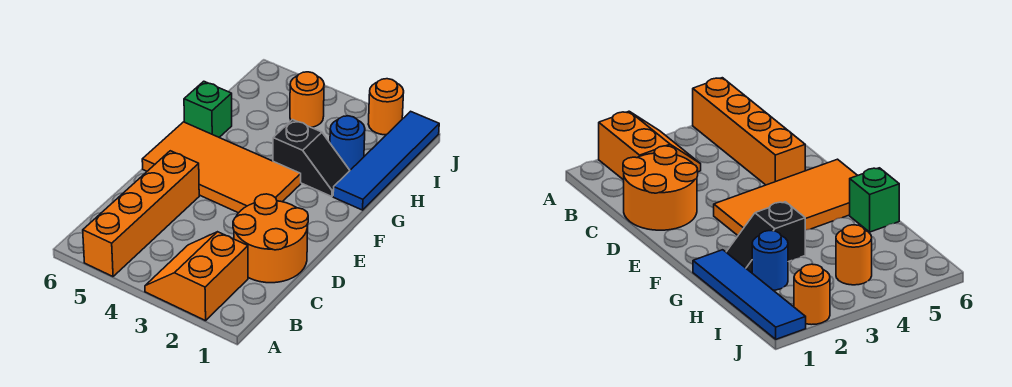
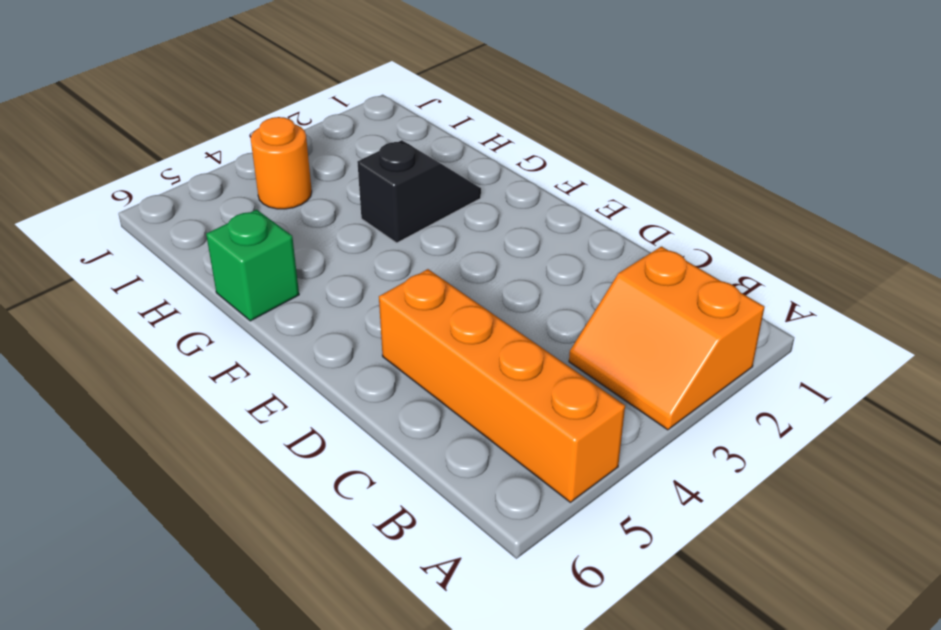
none -> orange 2x2 round brick [233,194,308,283]
none -> orange 2x4 tile [142,122,301,213]

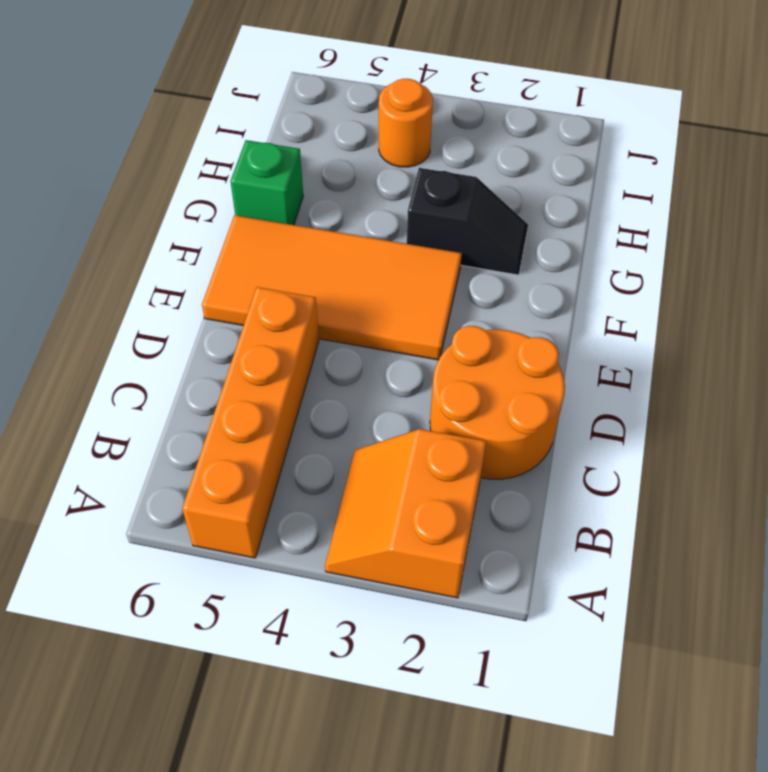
none -> blue 1x4 tile [333,111,439,210]
none -> blue 1x1 round brick [330,116,365,170]

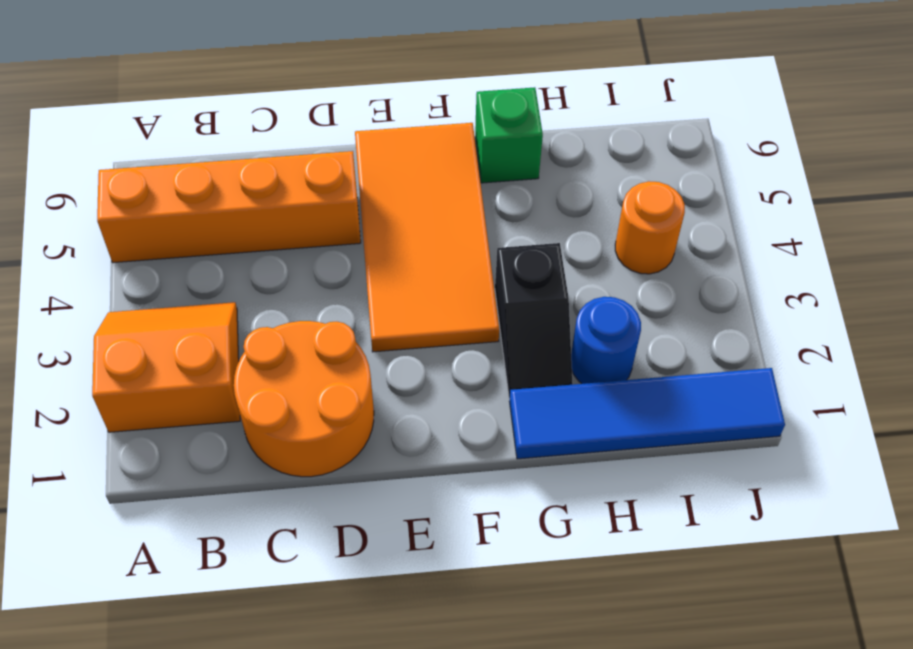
none -> orange 1x1 round brick [368,79,404,135]

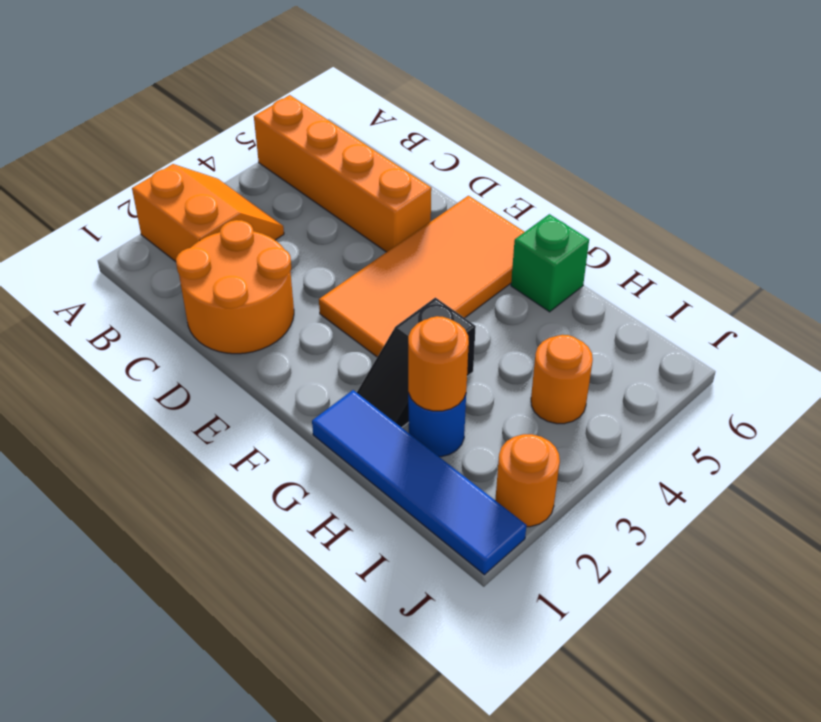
orange 1x1 round brick [408,316,469,411] -> none

